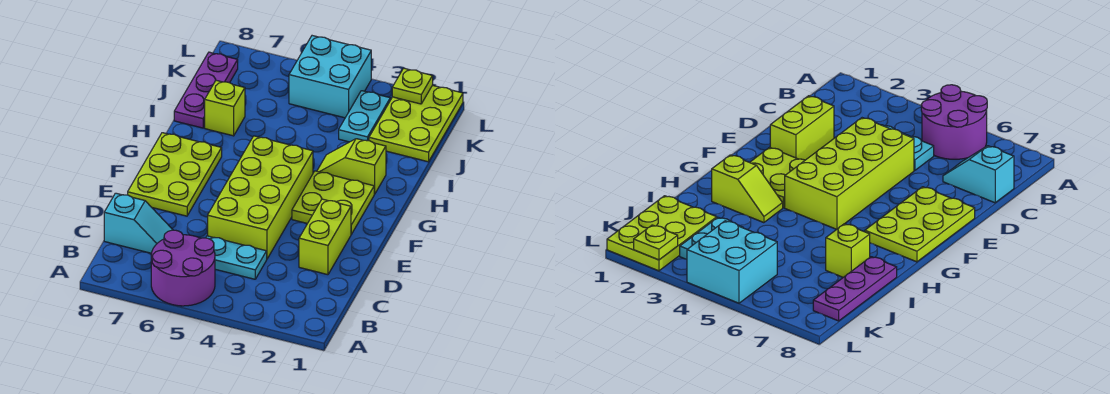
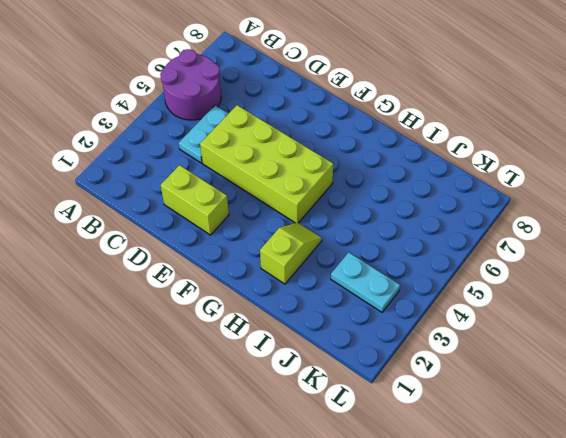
none -> cyan 1x2 slope [104,193,173,253]
none -> lime 2x3 plate [128,133,222,216]
none -> lime 2x2 plate [292,171,374,234]

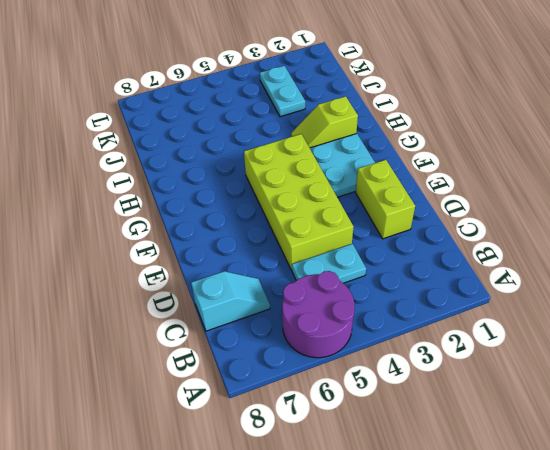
cyan 2x2 plate [310,133,375,197] -> lime 2x2 plate [292,171,374,234]
none -> lime 2x3 plate [128,133,222,216]
none -> lime 1x1 brick [205,80,245,136]
none -> purple 1x3 plate [174,52,238,128]

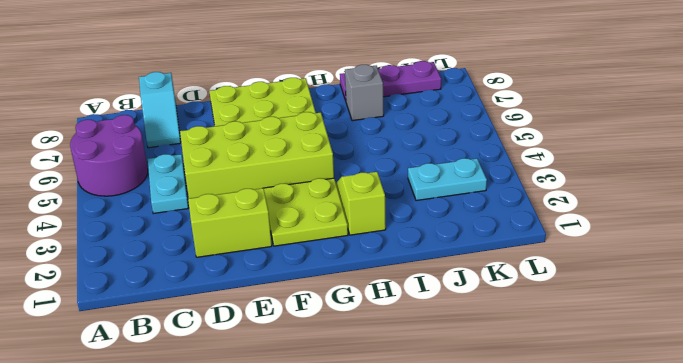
grey 1x1 brick [345,65,384,121] -> lime 1x1 brick [205,80,245,136]
none -> lime 2x3 plate [369,85,463,162]
none -> cyan 2x2 brick [289,36,371,118]
none -> lime 1x1 plate [392,68,433,104]

